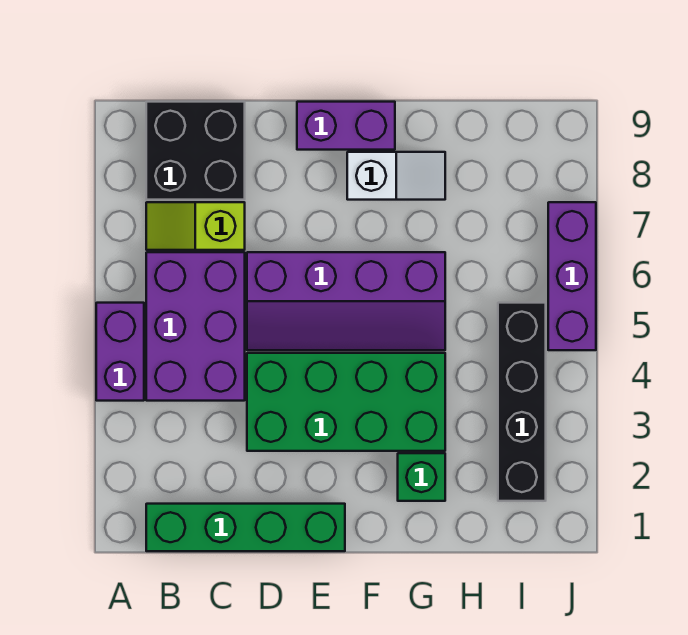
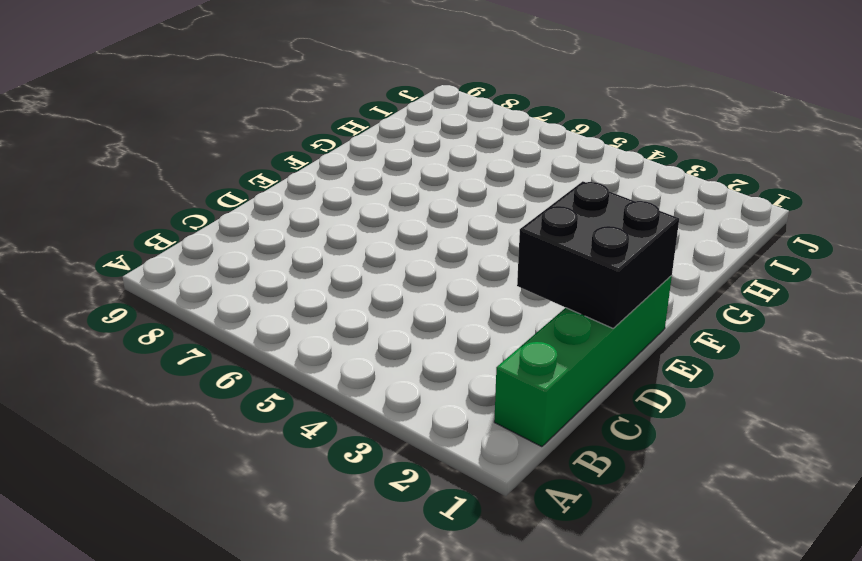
black 2x2 brick [517,181,679,328] -> black 2x2 brick moved to [146,102,245,200]
none -> purple 1x2 brick [96,303,144,401]
none -> purple 2x3 brick [146,252,245,401]
none -> lime 1x2 slope [146,202,245,250]

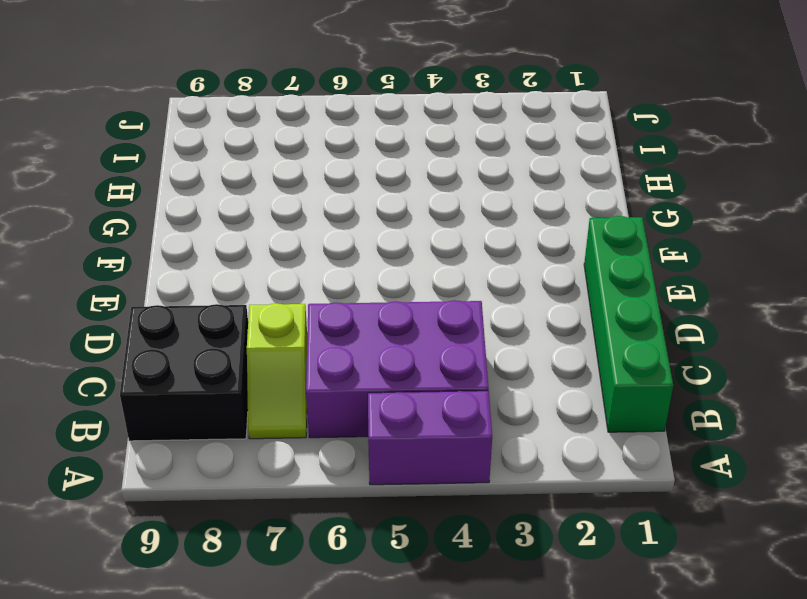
none -> green 2x4 brick [247,353,445,451]
none -> purple 2x4 slope [247,252,445,350]
none -> purple 1x2 brick [297,102,395,150]

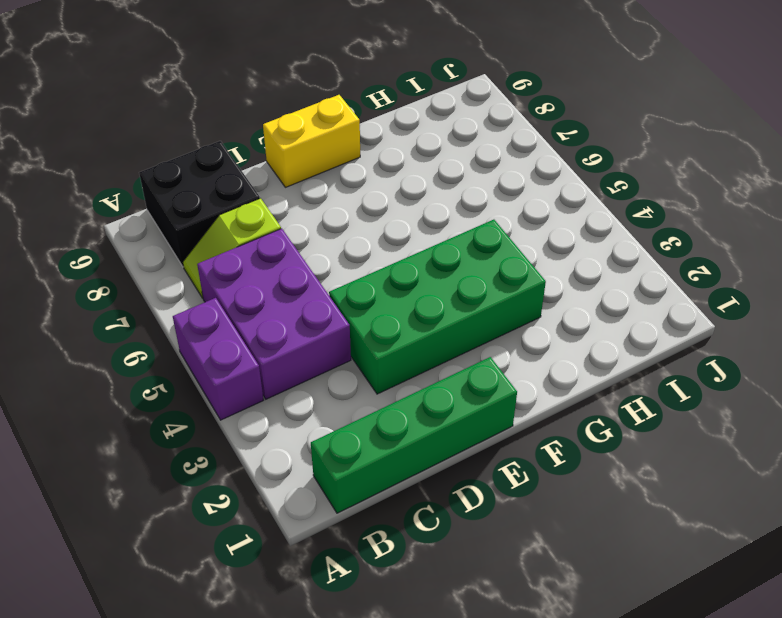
yellow 1x2 brick [263,95,360,187] -> purple 1x2 brick [297,102,395,150]
none -> purple 2x4 slope [247,252,445,350]
none -> white 1x2 slope [347,152,445,200]
none -> green 1x1 brick [398,453,445,501]

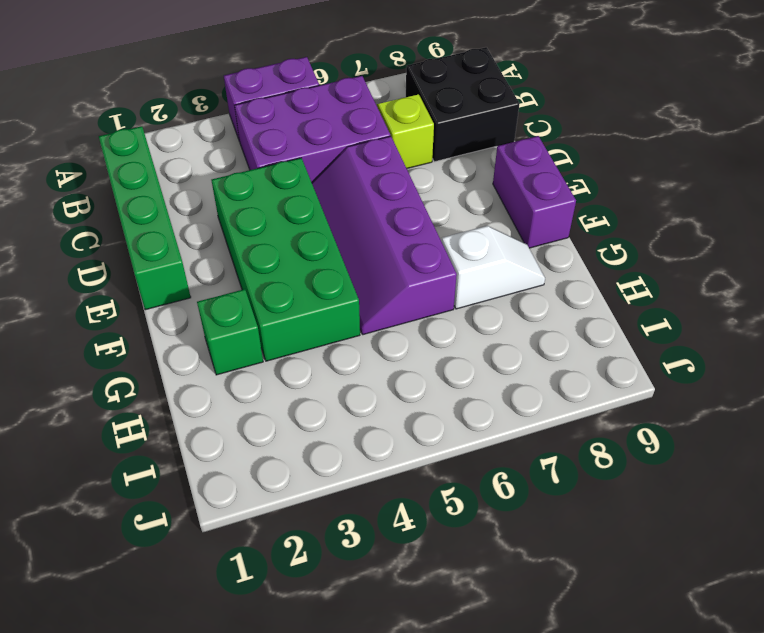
white 1x2 slope [442,226,545,309] -> white 1x2 slope turned to [347,152,445,200]
none -> black 1x4 brick [498,303,546,501]
none -> purple 1x3 brick [548,202,596,350]

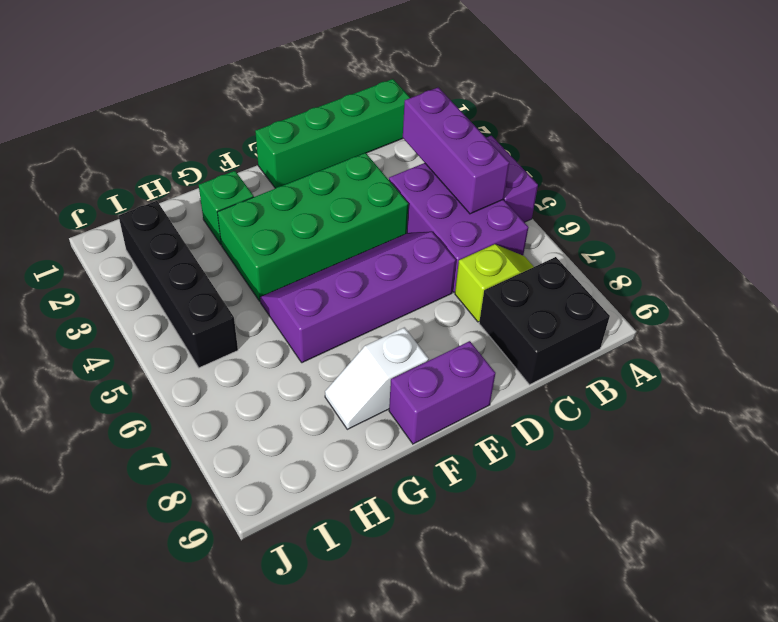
purple 1x3 brick [403,87,509,214] -> purple 1x3 brick moved to [548,202,596,350]

